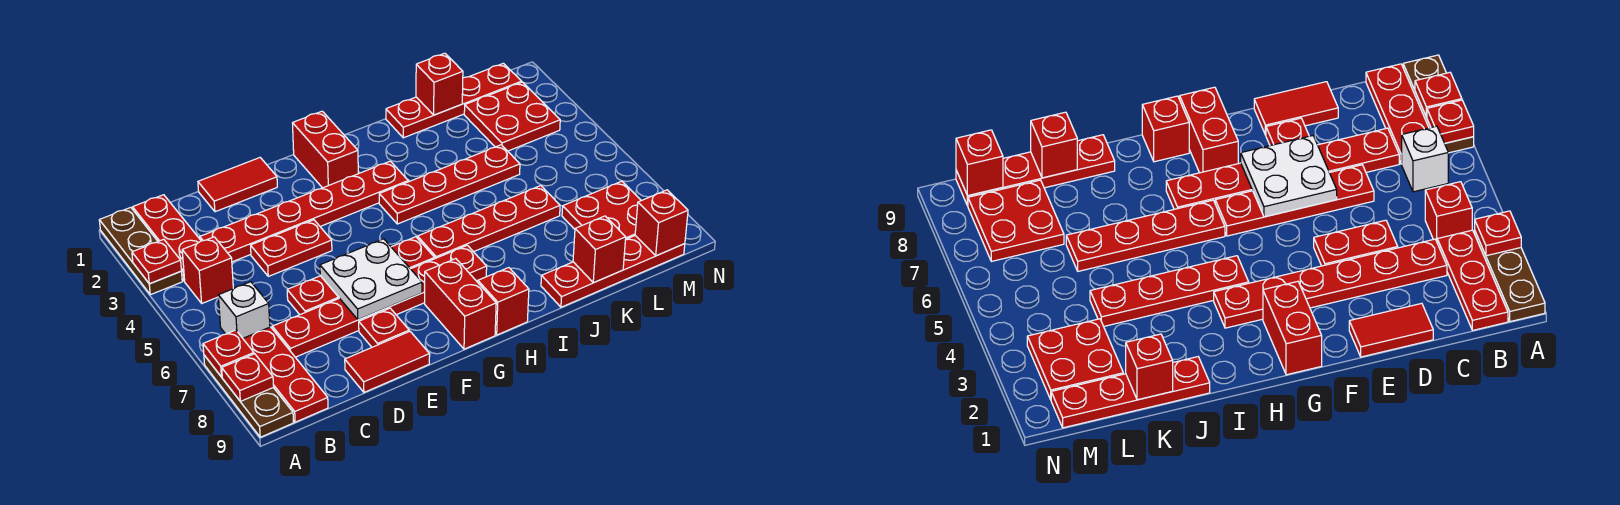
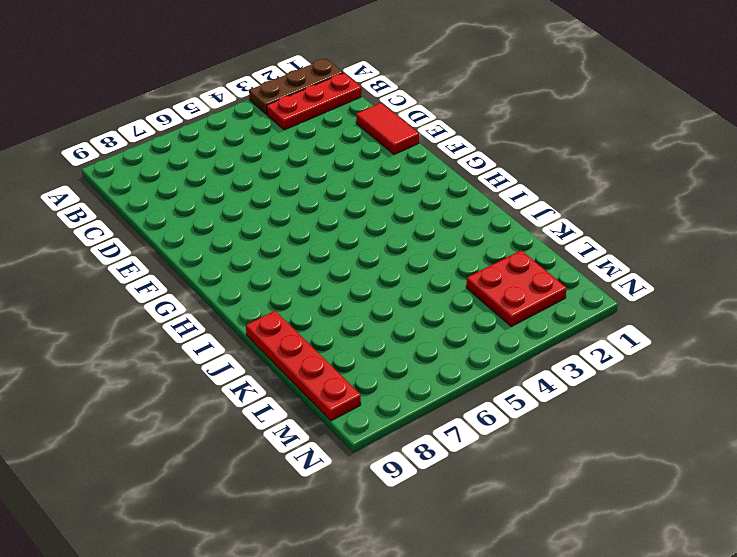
none -> brown 1x3 plate [204,355,293,437]
none -> red 1x1 brick [182,237,233,303]
none -> white 1x1 brick [218,282,270,338]

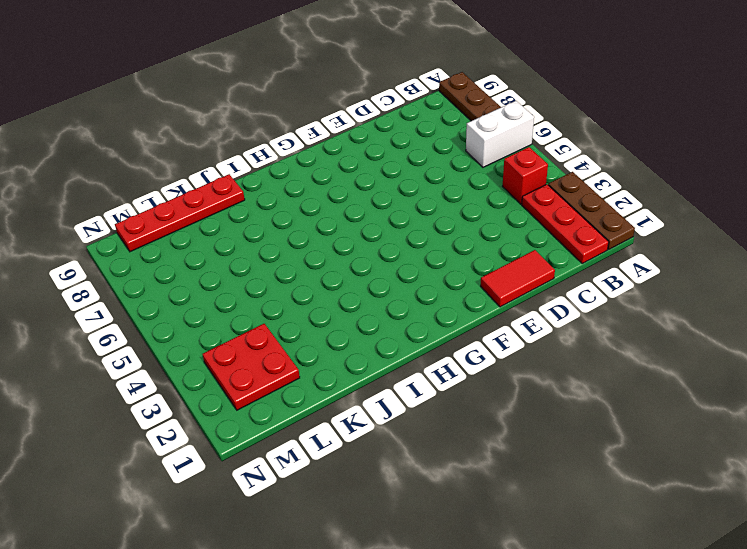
white 1x2 brick [466,101,534,167] -> white 1x1 brick [218,282,270,338]
none -> red 1x3 plate [243,327,328,422]
none -> red 1x6 plate [200,161,408,262]
none -> red 1x6 plate [272,245,487,357]

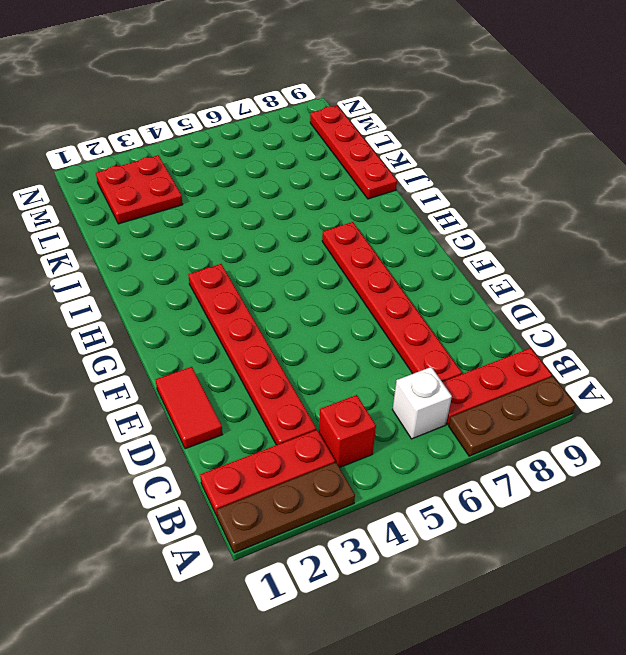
none -> red 1x2 plate [251,220,332,276]
none -> red 1x4 plate [287,237,435,315]
none -> red 1x2 tile [345,331,430,392]

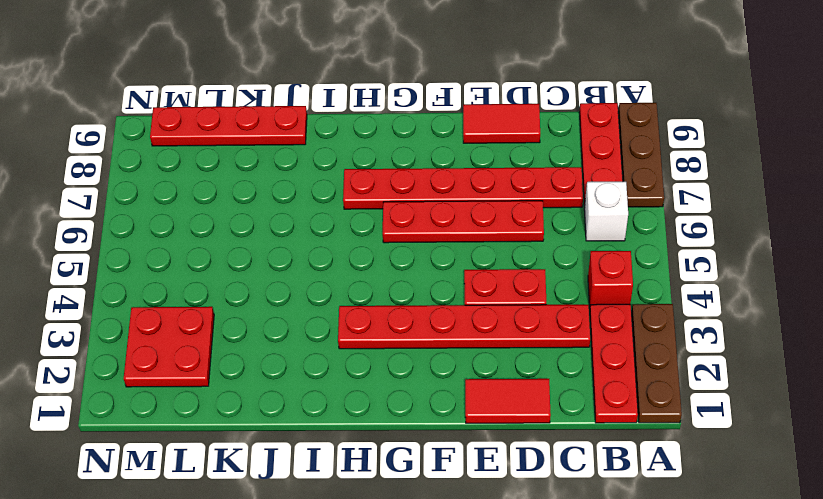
none -> red 1x1 plate [359,308,409,347]
none -> red 1x2 brick [292,111,358,188]
none -> red 1x2 brick [425,259,496,349]

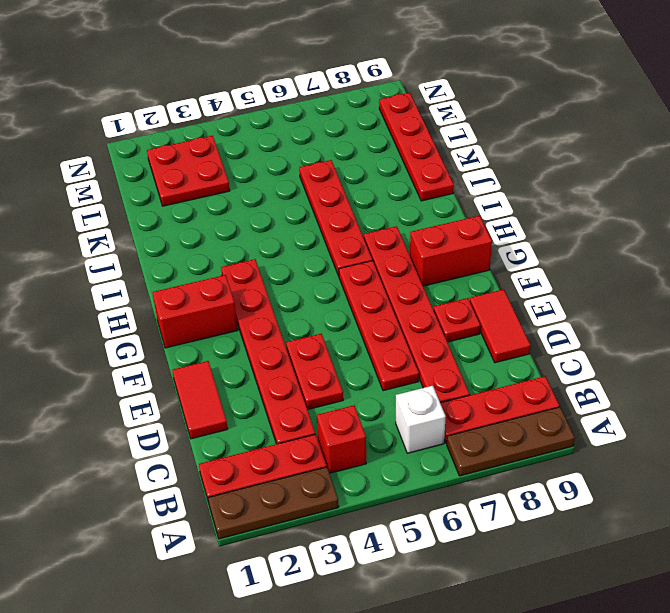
none -> red 1x4 plate [379,145,520,224]
none -> red 1x1 brick [478,268,529,335]
none -> red 1x4 plate [386,63,522,138]

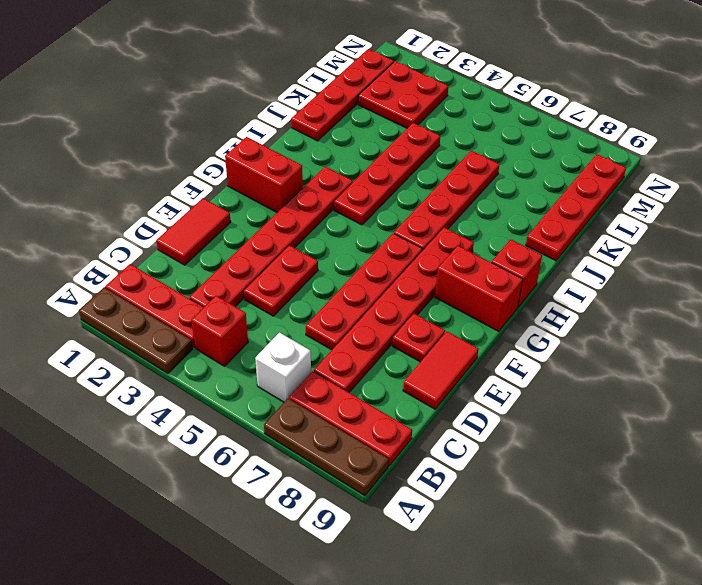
none -> red 2x2 plate [562,181,641,239]
none -> red 1x1 plate [132,239,181,284]
none -> red 1x1 plate [203,330,254,377]

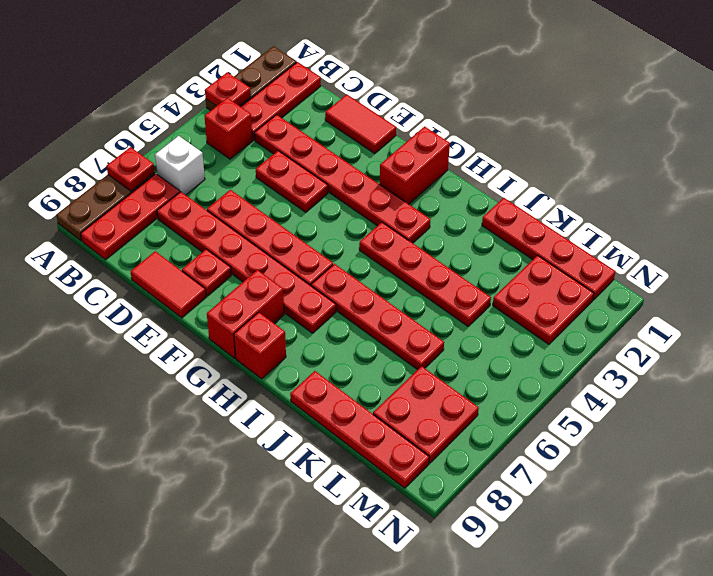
none -> red 1x1 plate [222,354,274,401]
none -> white 2x2 plate [320,239,422,320]
none -> red 1x1 brick [416,53,463,115]

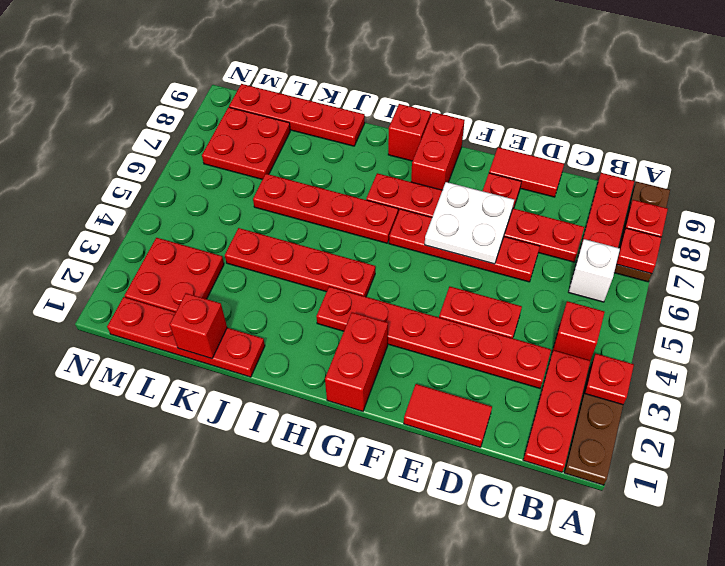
none -> red 1x1 brick [573,216,626,283]
none -> red 1x1 brick [635,190,688,256]

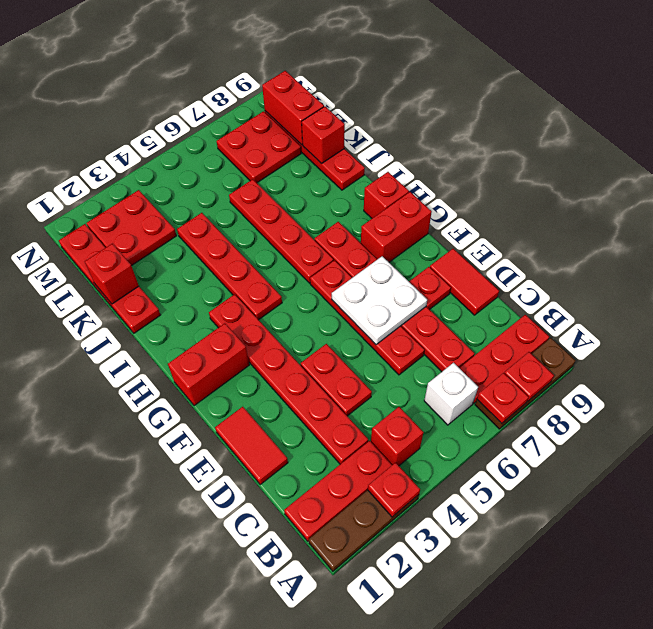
red 1x2 brick [262,71,324,145] -> red 1x1 brick [635,190,688,256]

